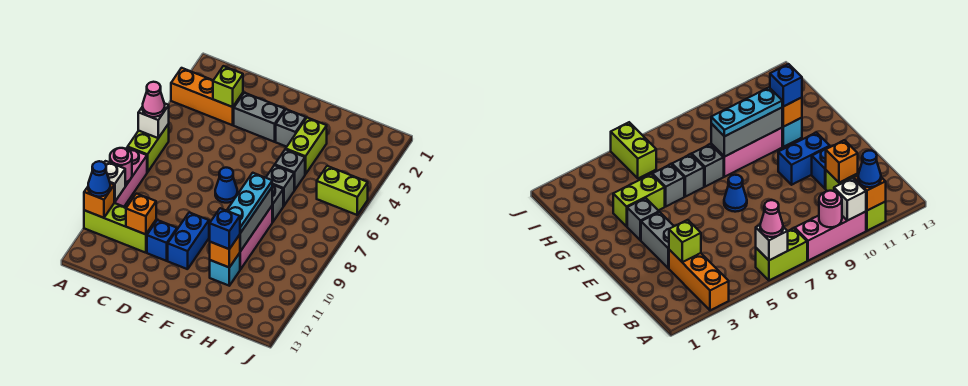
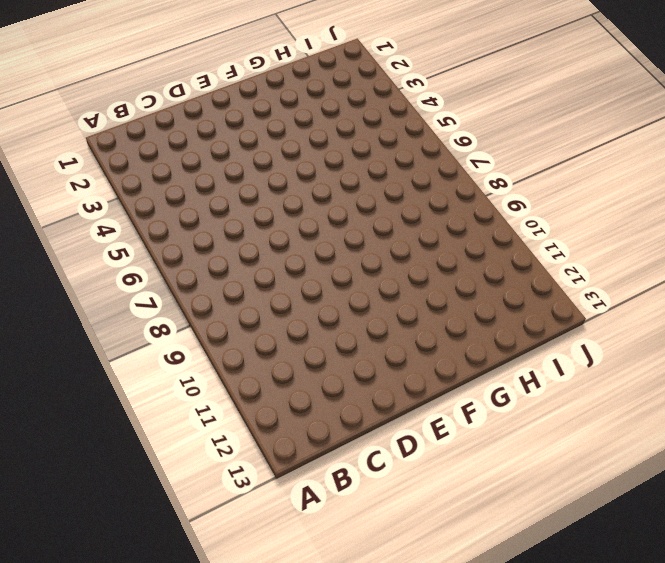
none -> orange 1x3 brick [171,68,243,125]
none -> lime 1x2 brick [128,124,169,172]
none -> pink 1x3 brick [114,147,147,207]

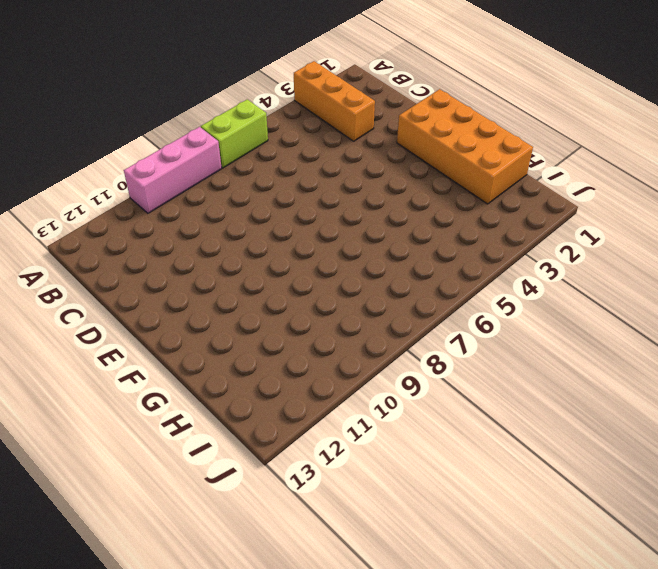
orange 2x4 brick [397,89,533,204] -> none
none -> lime 1x3 brick [84,203,156,253]
none -> grey 1x2 brick [234,93,285,142]
none -> blue 1x1 brick [147,220,177,261]

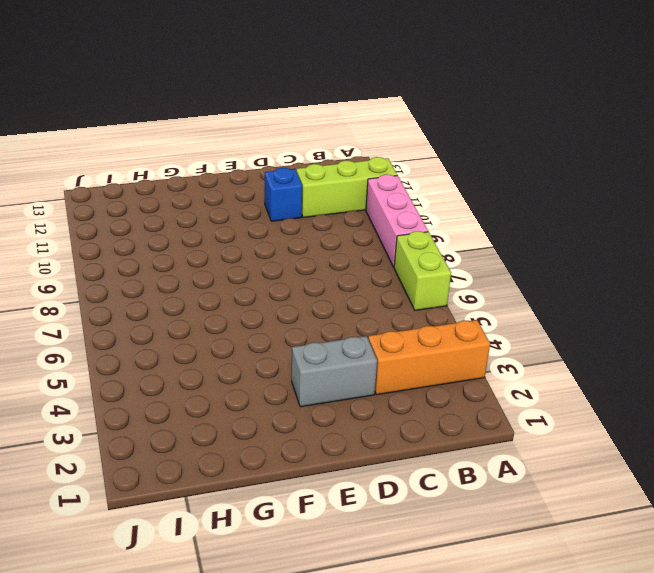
none -> blue 1x1 cone [215,168,237,203]
none -> blue 1x2 brick [168,212,209,269]
none -> grey 1x1 brick [276,109,306,147]

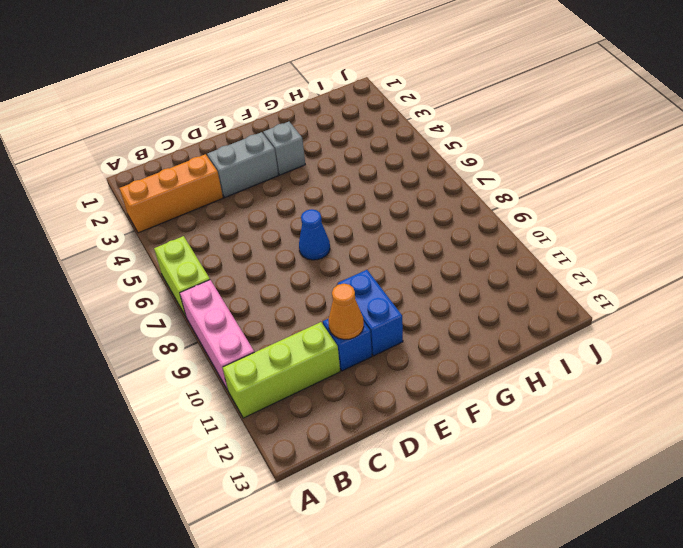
orange 1x1 cone [328,284,364,340] -> none
none -> lime 1x2 brick [286,118,327,174]
none -> grey 1x1 brick [275,149,305,190]
none -> grey 1x1 brick [266,165,294,206]

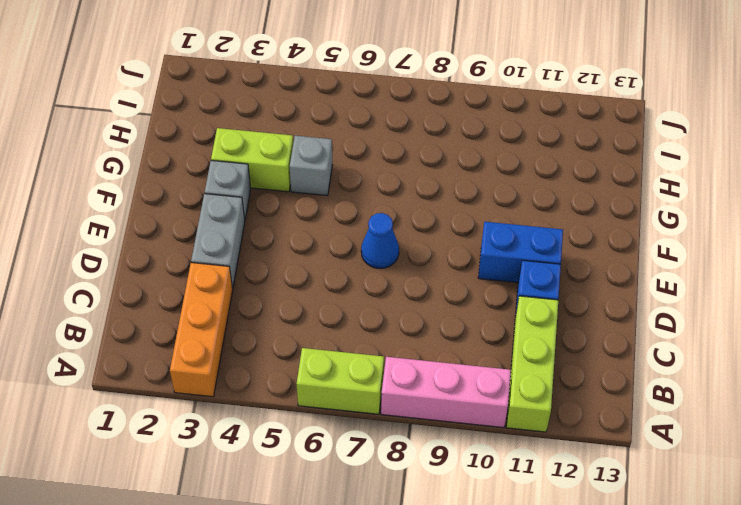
none -> grey 1x1 brick [266,165,294,206]
none -> grey 1x1 brick [272,185,283,222]
none -> pink 1x3 brick [240,206,272,270]

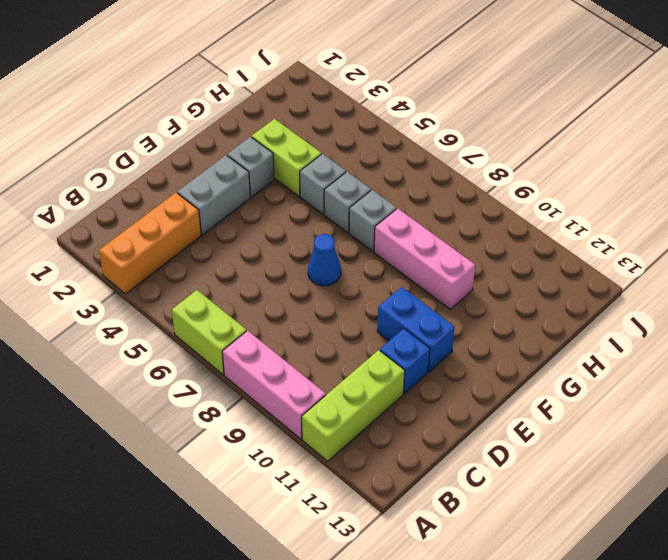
none -> cyan 1x1 brick [210,253,240,286]
none -> lime 1x2 brick [317,166,368,215]
none -> white 1x1 brick [138,104,169,138]

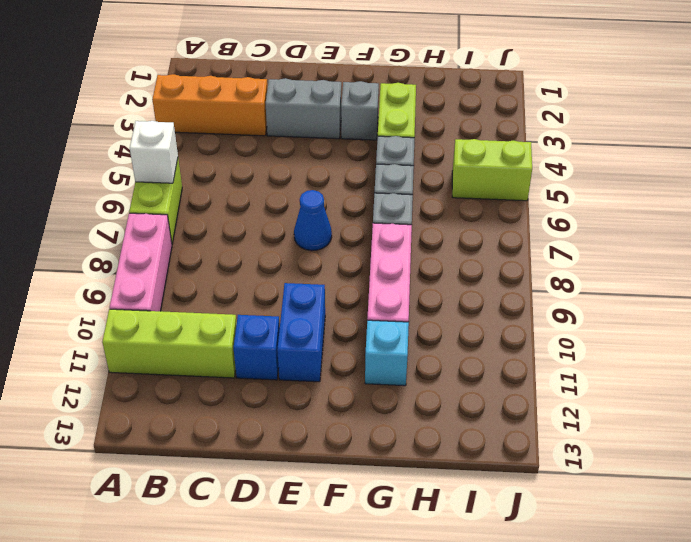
none -> pink 1x1 round brick [110,148,132,182]
none -> white 1x1 brick [104,161,125,202]
none -> orange 1x1 brick [84,183,114,218]

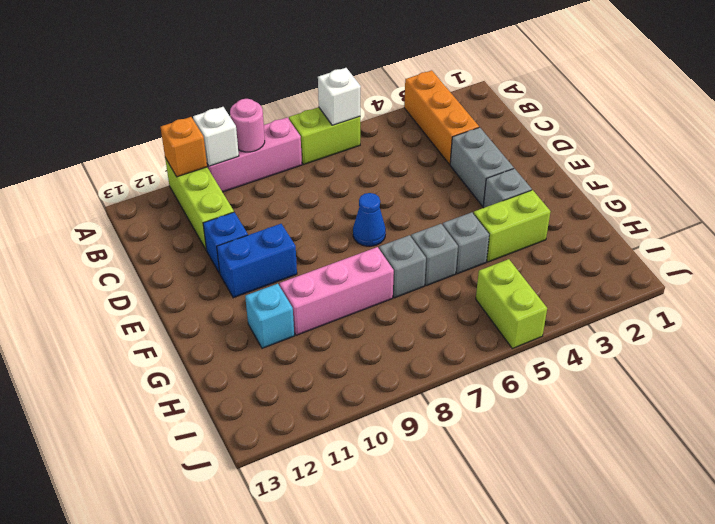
none -> lime 1x1 brick [213,66,243,107]
none -> orange 1x1 brick [126,194,156,234]
none -> grey 1x3 brick [240,188,272,251]

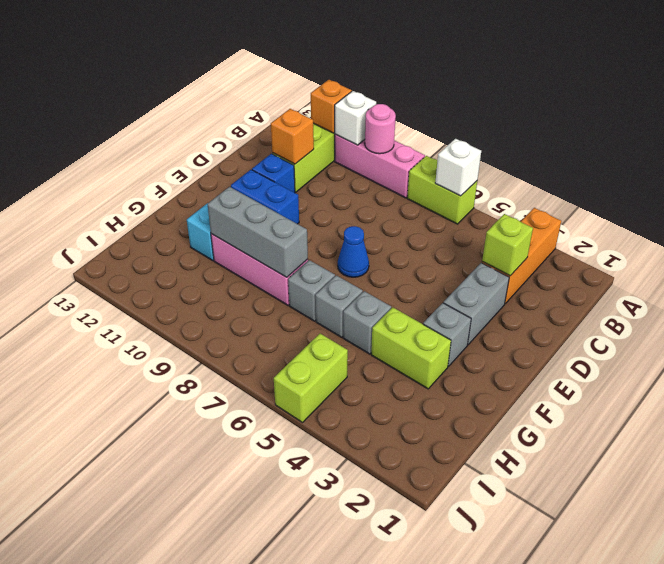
none -> orange 1x1 brick [210,235,240,267]
none -> pink 1x1 cone [143,82,165,117]
none -> blue 1x1 cone [88,161,110,197]

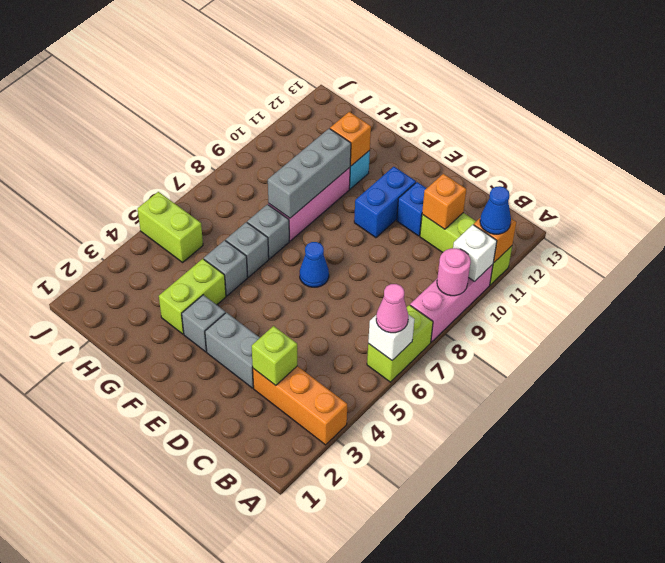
none -> cyan 1x3 plate [227,173,272,233]
none -> blue 1x1 brick [210,208,240,249]

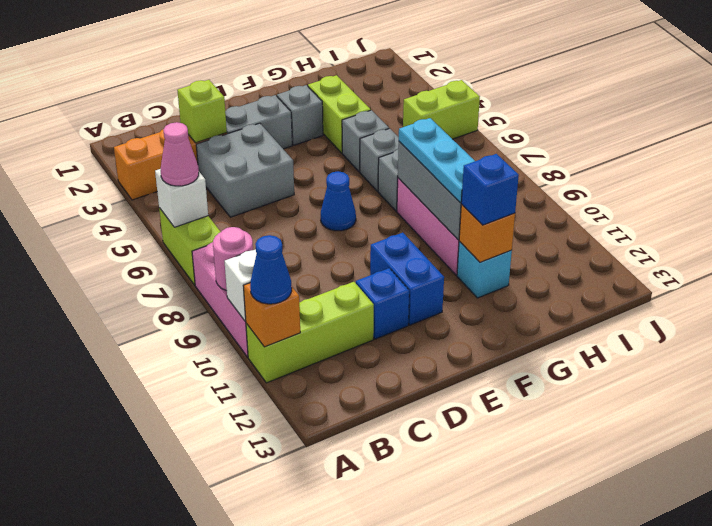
grey 2x2 brick [196,123,294,217] -> none
none -> orange 1x1 brick [126,194,156,234]

